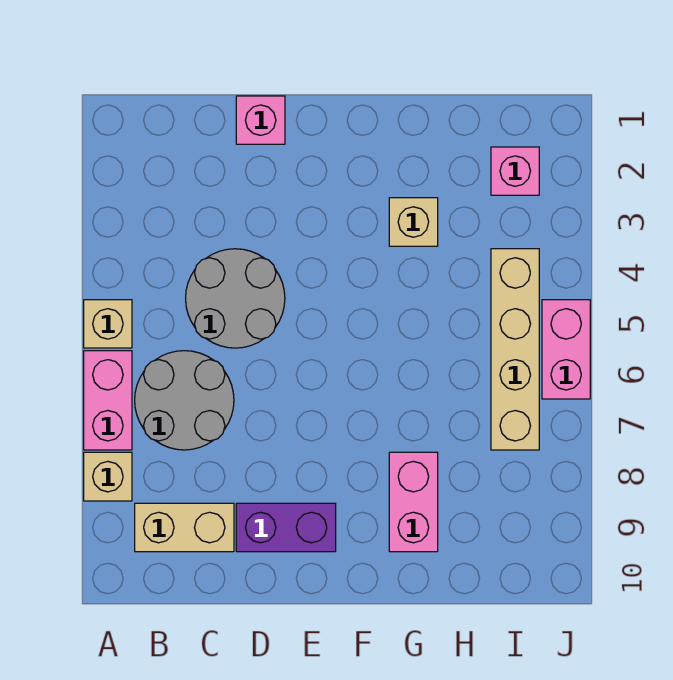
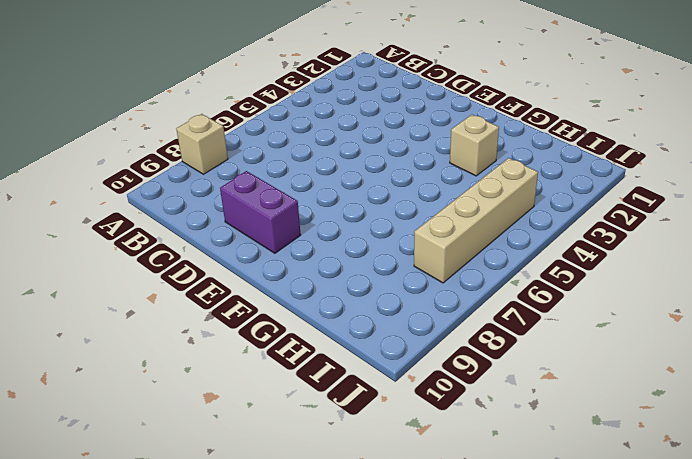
none -> tan 1x1 brick [84,300,132,348]
none -> pink 1x2 brick [84,351,132,450]
none -> grey 2x2 round brick [135,351,234,450]

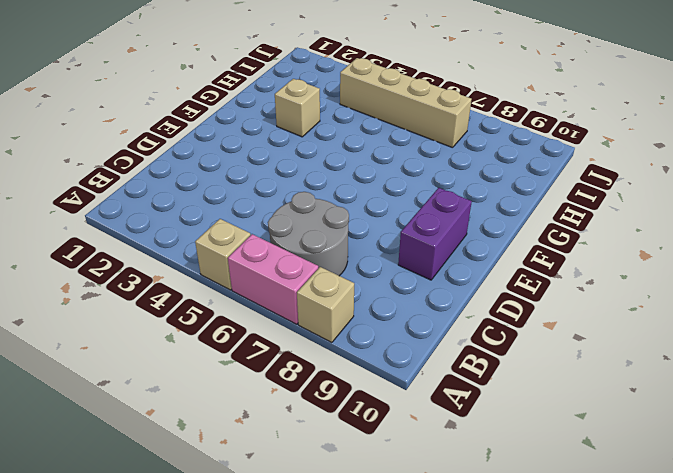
none -> tan 1x2 brick [135,503,234,552]
none -> grey 2x2 round brick [186,249,285,348]
none -> pink 1x1 brick [236,96,285,144]

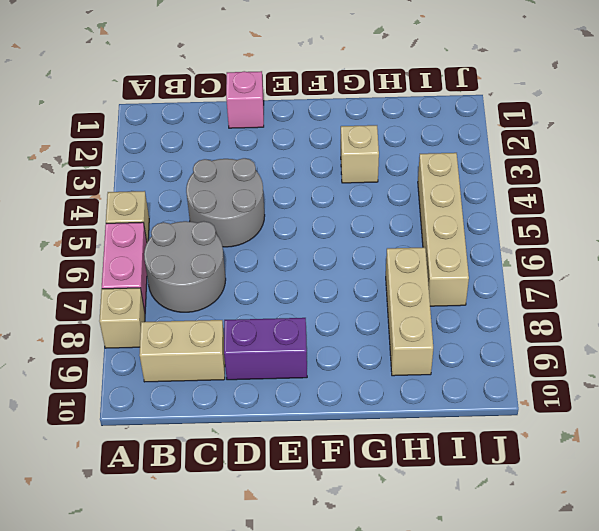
tan 1x3 brick [386,247,433,376] -> none
none -> pink 1x2 brick [389,452,438,552]
none -> pink 1x1 brick [491,147,539,195]
none -> pink 1x2 brick [542,300,590,399]

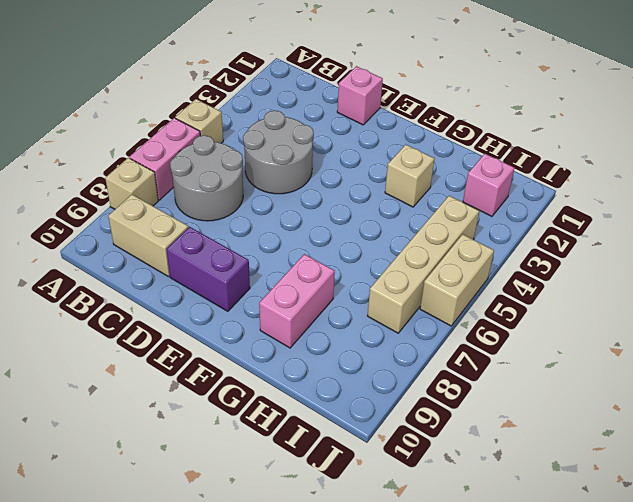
tan 1x2 brick [420,234,494,326] -> pink 1x2 brick [542,300,590,399]

